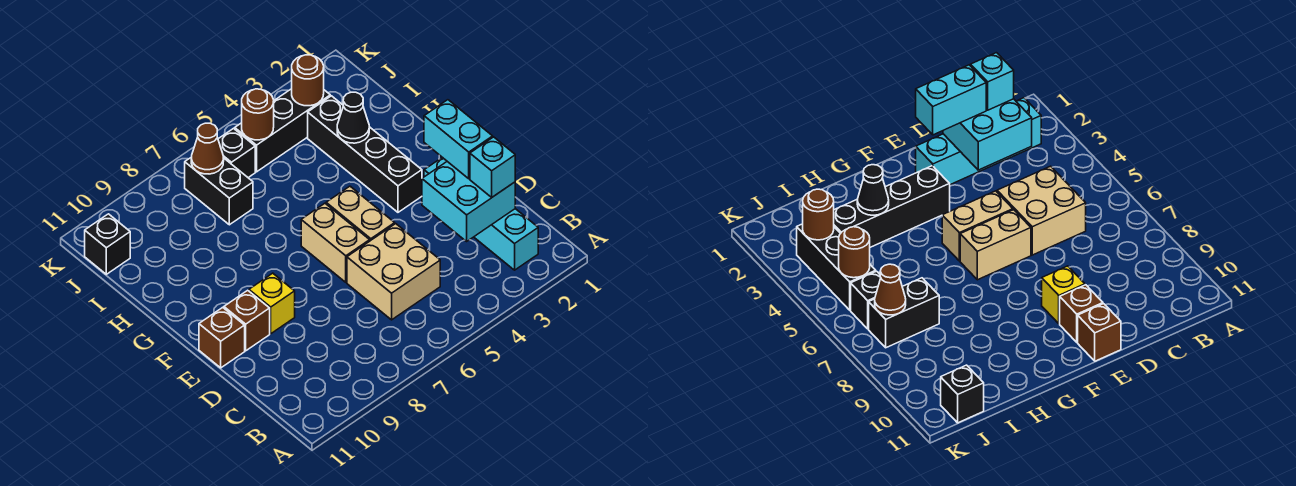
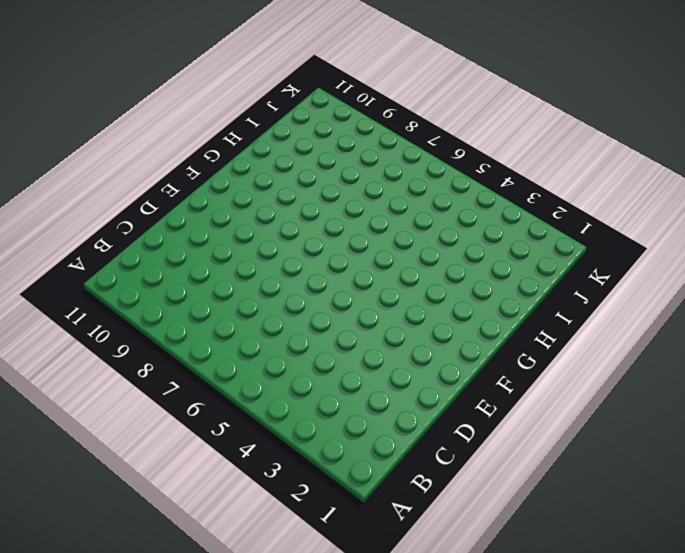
none -> cyan 1x4 brick [424,157,538,270]
none -> tan 2x2 brick [347,224,440,320]
none -> tan 1x2 brick [326,186,395,241]

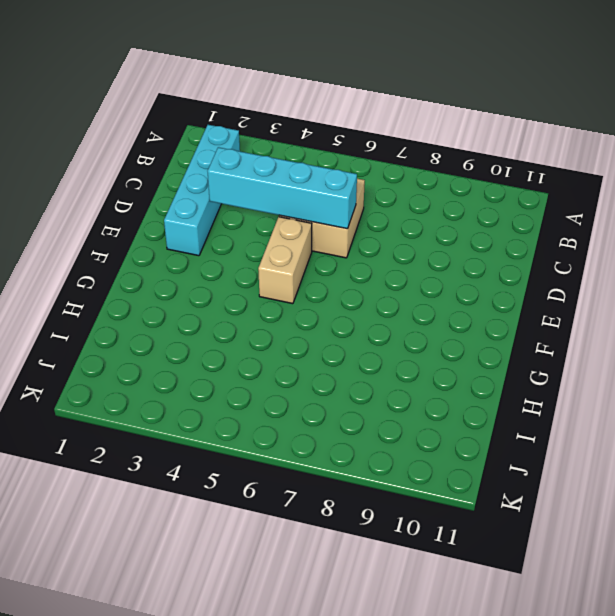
cyan 1x4 brick [208,147,357,229] -> cyan 2x2 brick [422,162,515,241]
none -> tan 1x2 brick [301,203,370,282]
none -> yellow 1x1 brick [249,273,295,334]
none -> brown 1x1 brick [224,290,270,351]

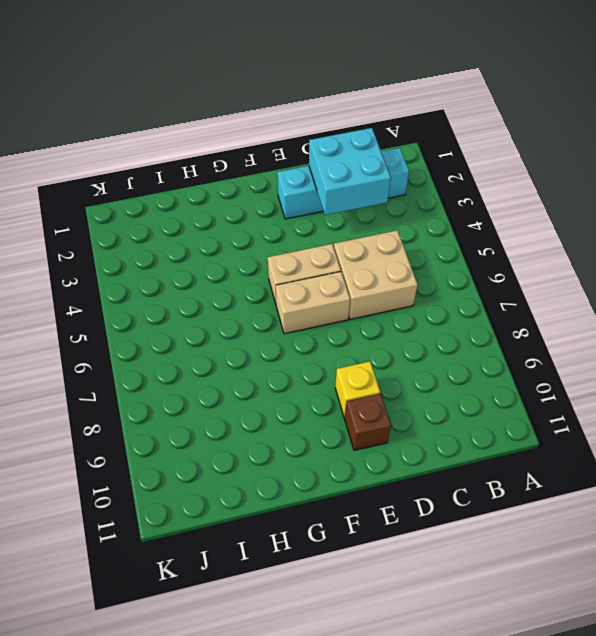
none -> brown 1x1 brick [199,307,245,368]
none -> black 1x4 brick [308,96,422,212]
none -> black 1x2 brick [185,157,253,225]

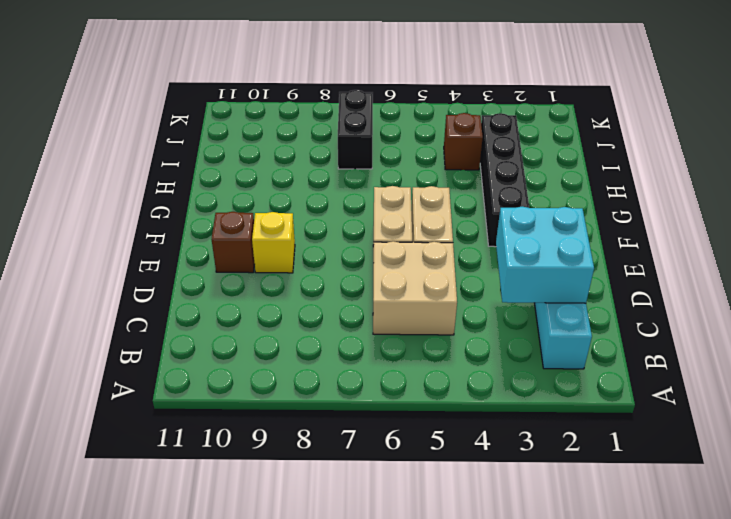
brown 1x1 brick [444,113,483,170] -> brown 1x1 brick moved to [199,307,245,368]
none -> black 1x3 brick [235,89,330,172]
none -> black 1x1 brick [218,129,255,178]
none -> black 1x1 brick [85,214,130,274]

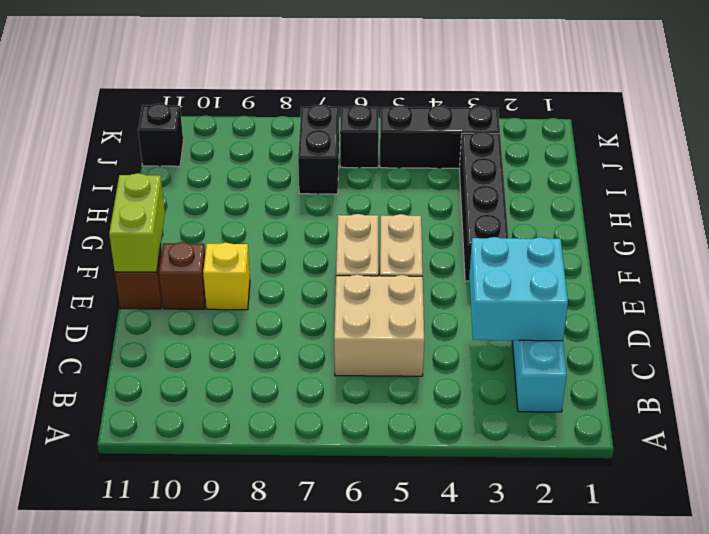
lime 1x2 brick [109,173,165,272] -> none
none -> black 1x1 cone [337,92,369,143]
none -> brown 1x1 round brick [292,55,324,106]
none -> brown 1x1 round brick [242,89,274,140]

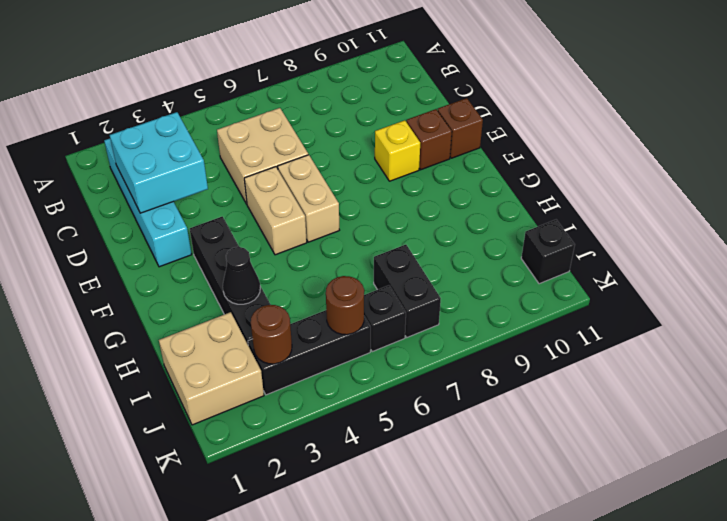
tan 2x2 brick [159,312,264,425] -> none
none -> brown 1x1 cone [191,123,224,174]
none -> cyan 1x1 brick [470,137,515,198]
none -> cyan 1x2 brick [424,100,493,179]

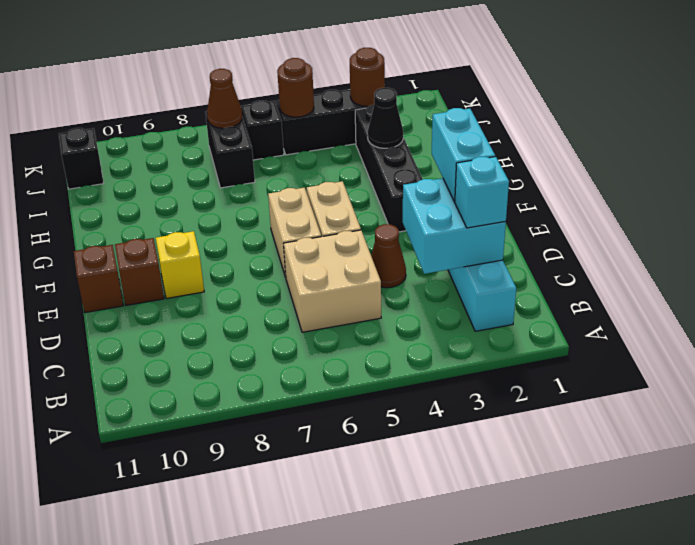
brown 1x1 cone [371,224,406,288] -> none

